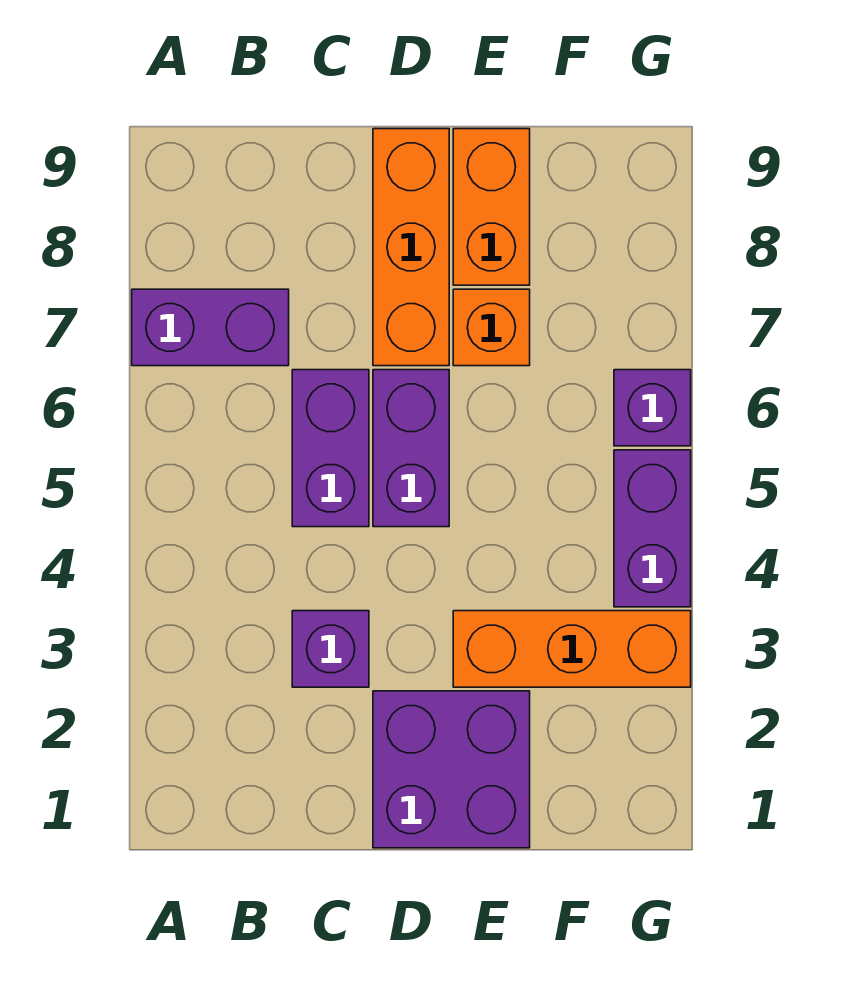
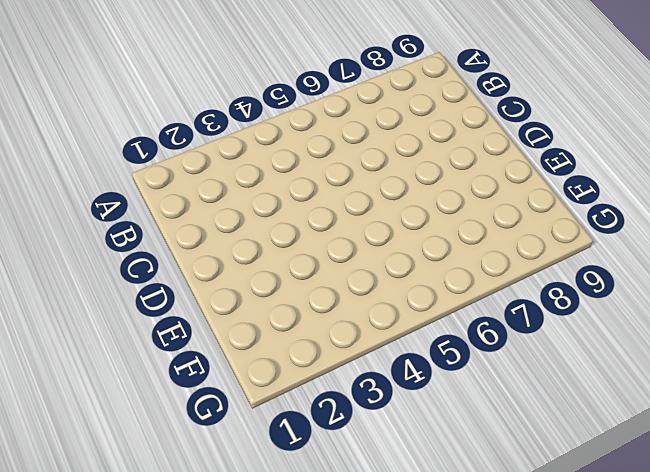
none -> purple 1x2 brick [132,289,289,366]
none -> purple 1x1 brick [292,611,369,687]

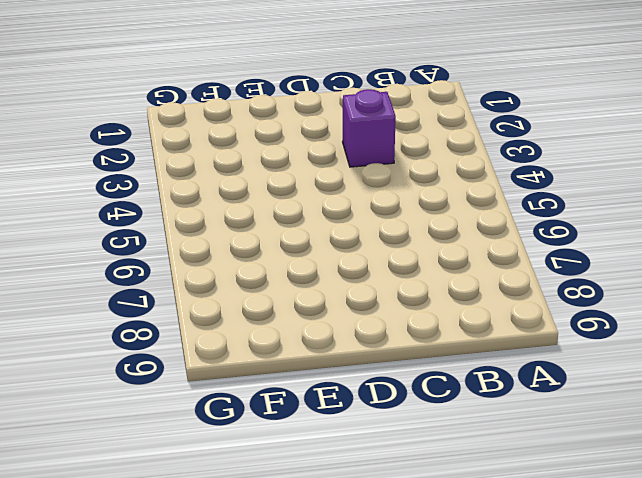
none -> purple 1x2 brick [132,289,289,366]
none -> purple 1x2 brick [292,370,369,527]

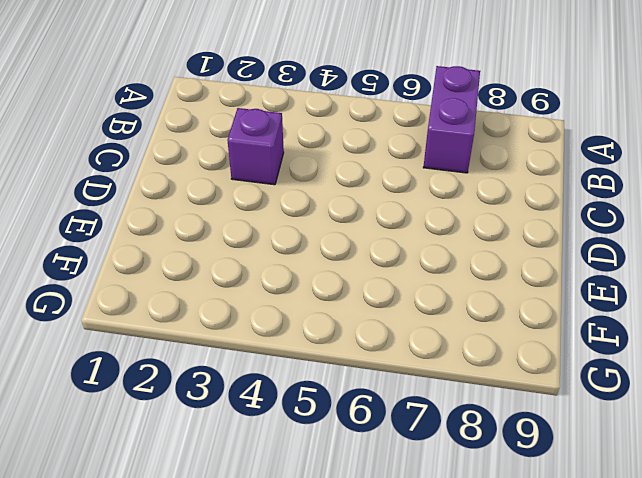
none -> purple 1x2 brick [292,370,369,527]
none -> purple 2x2 brick [373,691,530,848]

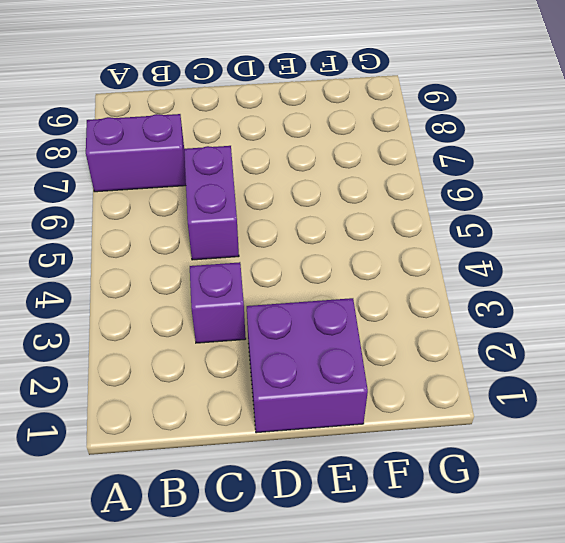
none -> purple 1x2 brick [373,370,449,527]
none -> orange 1x3 brick [373,129,449,366]

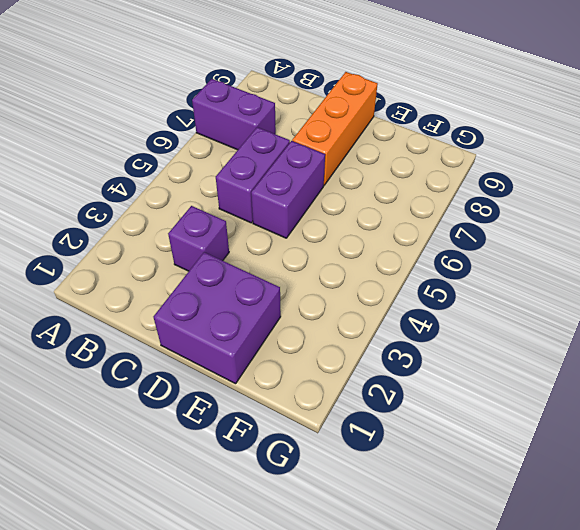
none -> orange 1x3 brick [453,611,691,687]
none -> orange 1x1 brick [453,289,530,366]

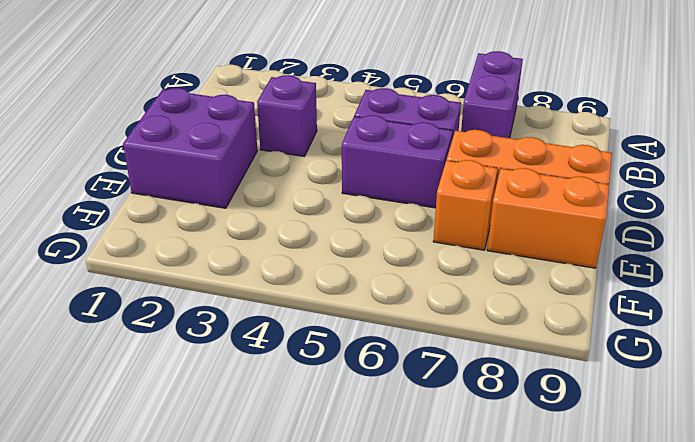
none -> orange 1x3 brick [453,611,691,687]
none -> purple 1x2 brick [614,450,691,607]

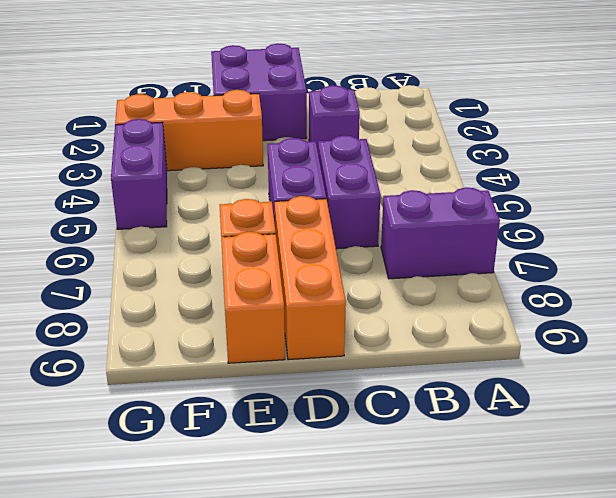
none -> purple 1x1 brick [614,370,691,446]

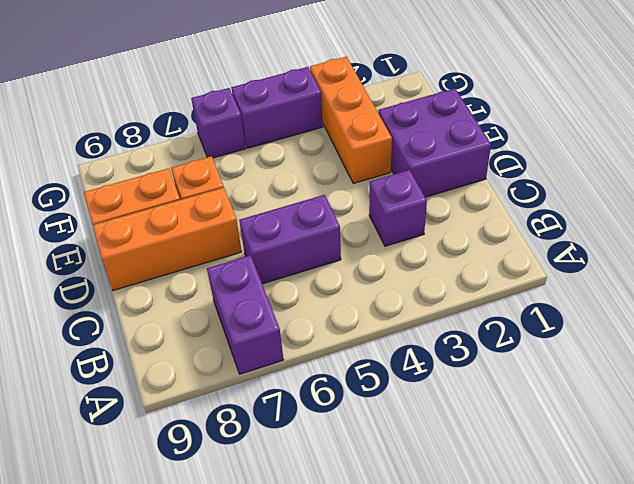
none -> purple 1x2 brick [373,370,449,527]

